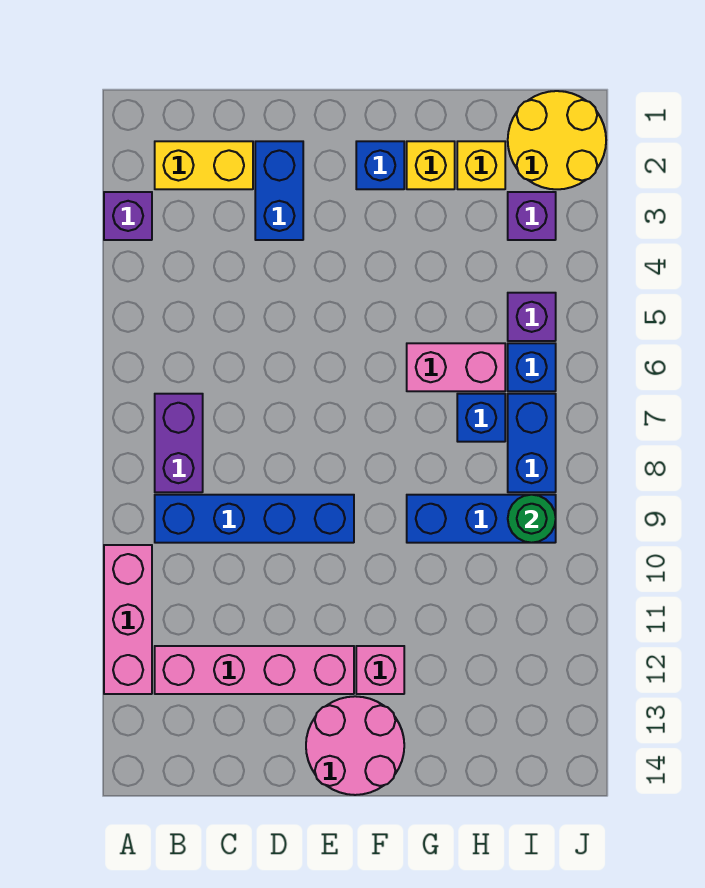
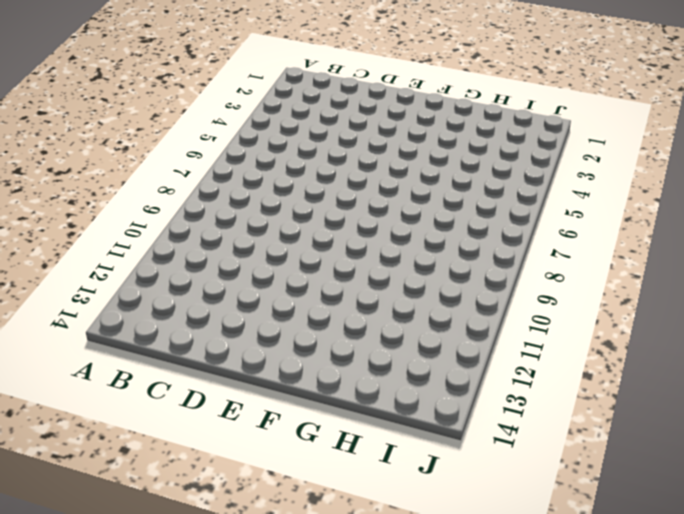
none -> purple 1x1 brick [104,192,152,240]
none -> pink 1x3 brick [104,545,152,694]
none -> yellow 1x2 brick [155,141,253,189]

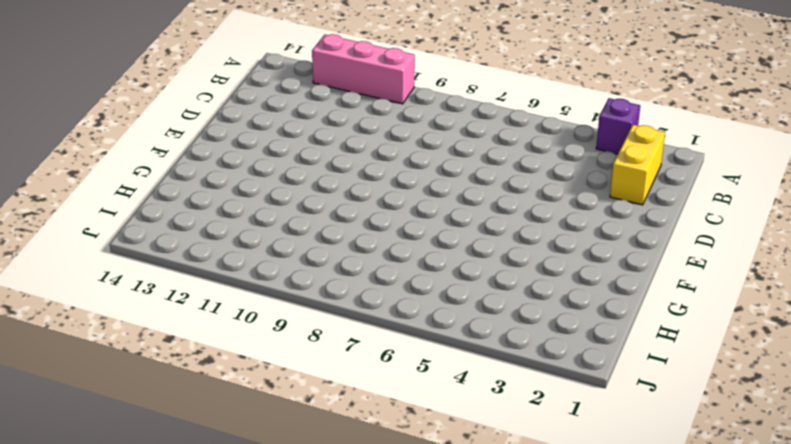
none -> purple 1x2 brick [155,394,203,492]
none -> blue 1x4 brick [155,495,354,543]
none -> pink 1x4 brick [155,646,354,694]

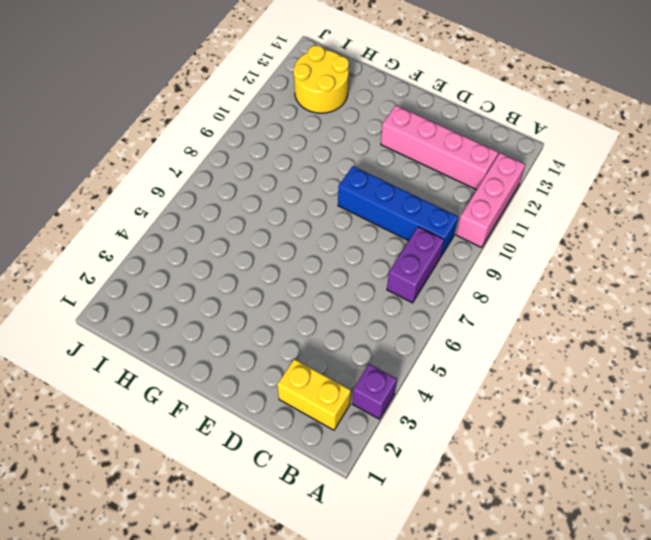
yellow 2x2 round brick [293,45,349,113] -> yellow 2x2 round brick moved to [508,91,606,189]
none -> blue 1x2 brick [255,141,303,240]
none -> pink 2x2 round brick [306,696,404,795]
none -> blue 1x1 brick [356,141,404,189]

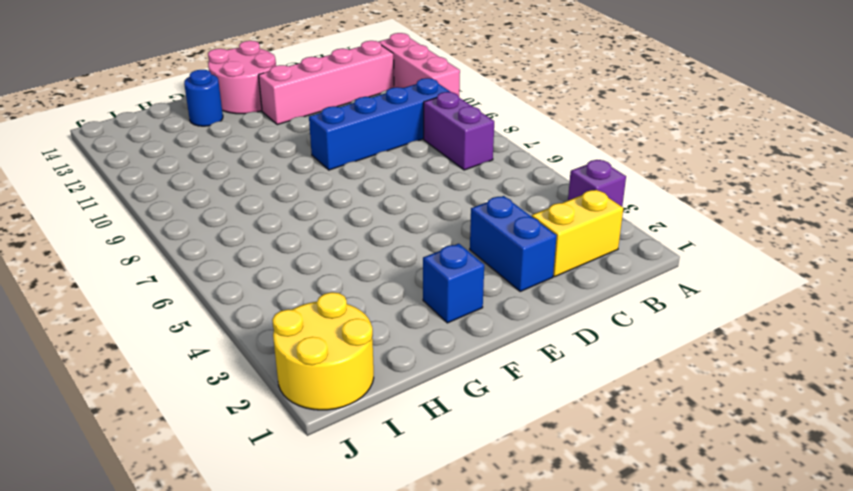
blue 1x1 round brick [184,70,223,126] -> none
none -> pink 1x1 brick [356,646,404,694]
none -> yellow 1x1 brick [407,141,455,189]
none -> pink 1x2 brick [407,343,505,391]

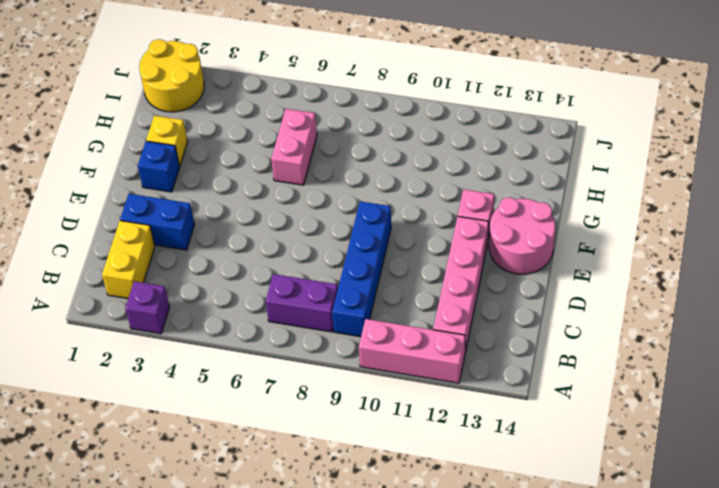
none -> blue 1x3 brick [407,495,556,543]
none -> yellow 1x1 brick [457,141,505,189]
none -> blue 1x1 brick [457,394,505,442]

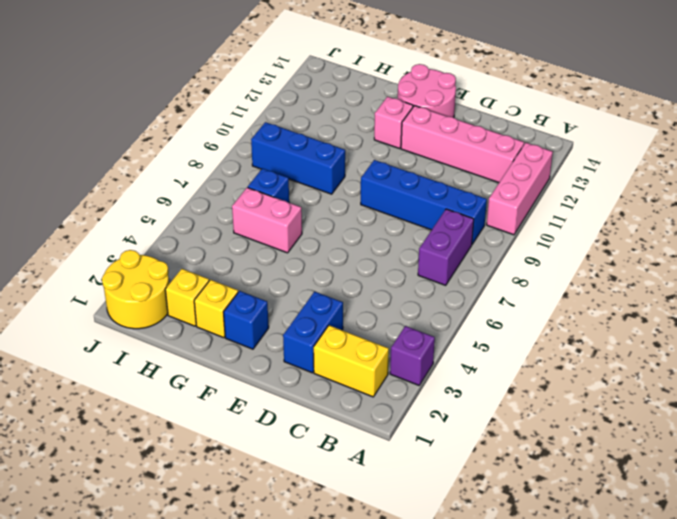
none -> purple 1x1 brick [508,192,556,240]
none -> purple 1x1 brick [508,293,556,341]
none -> blue 1x1 brick [508,343,556,391]

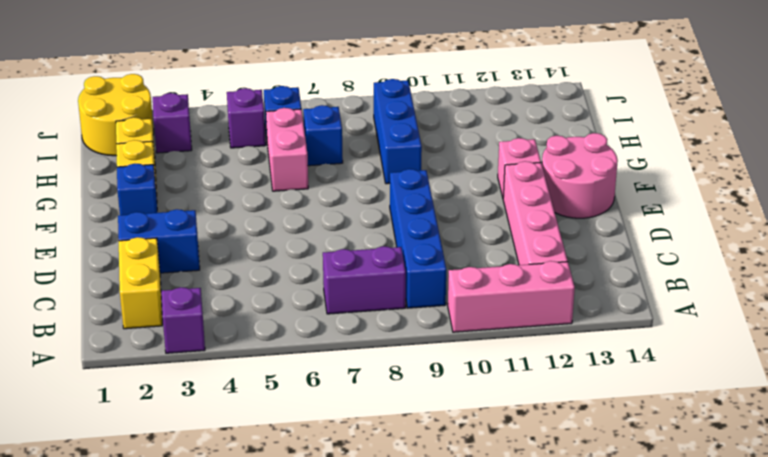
none -> blue 1x2 brick [508,394,556,492]
none -> green 1x1 round brick [508,495,556,543]

